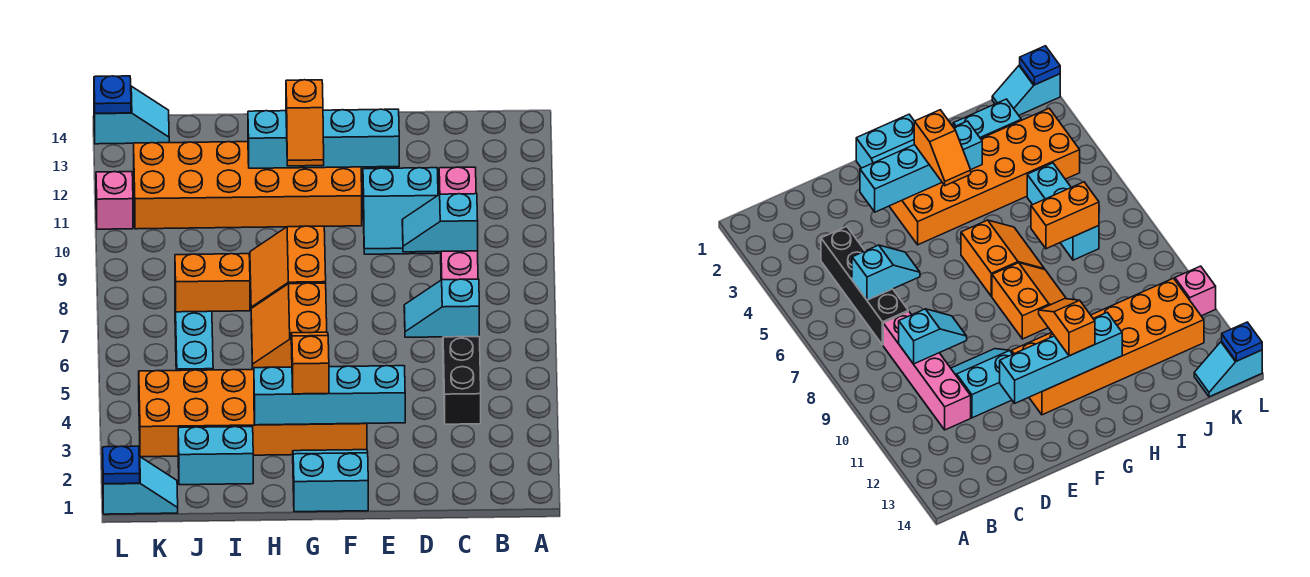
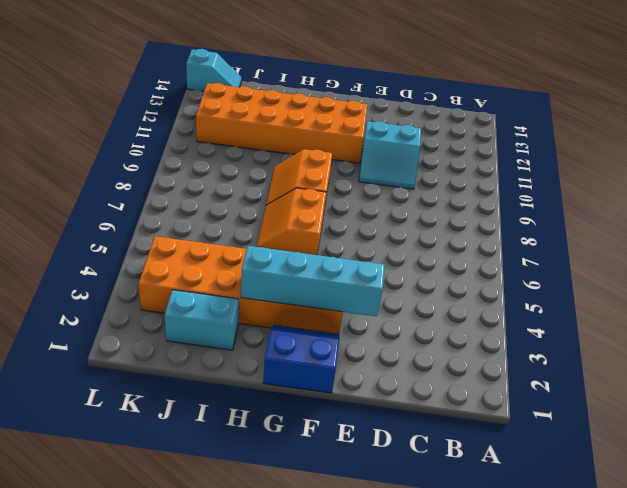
blue 2x2 slope [263,325,339,393] -> cyan 2x2 slope [293,450,368,512]
none -> black 1x4 brick [443,337,481,424]
none -> pink 1x4 brick [439,167,478,280]
none -> cyan 1x3 brick [175,307,213,371]

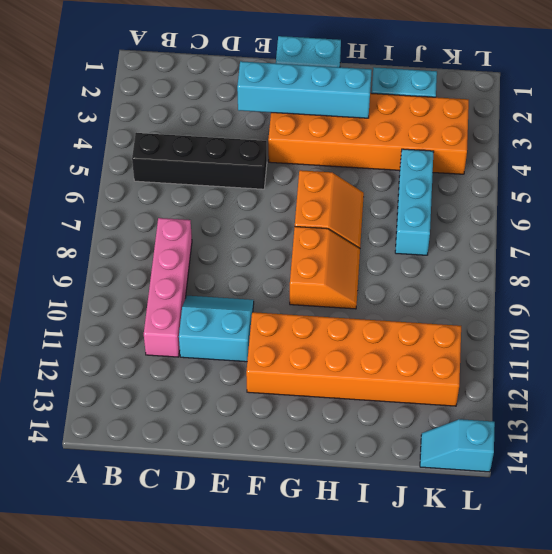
black 1x4 brick [132,133,267,189] -> black 1x4 brick turned to [443,337,481,424]
none -> cyan 1x2 slope [103,457,178,514]
none -> pink 1x1 brick [96,172,133,229]
none -> cyan 1x2 slope [404,279,479,337]

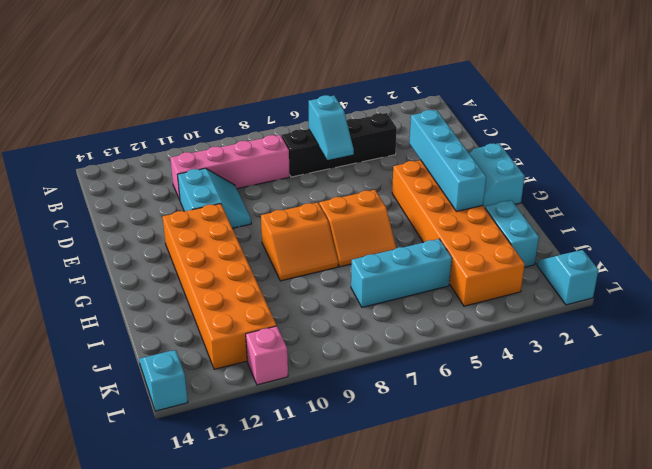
none -> cyan 1x2 slope [402,194,478,252]
none -> cyan 1x4 brick [248,109,399,168]
none -> orange 1x2 brick [175,254,250,312]

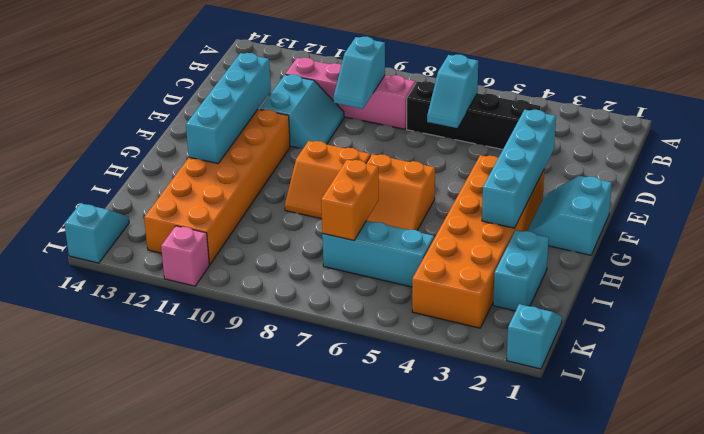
none -> blue 1x1 plate [103,446,140,484]
none -> blue 1x1 plate [94,76,131,113]
none -> orange 1x2 slope [291,332,329,394]

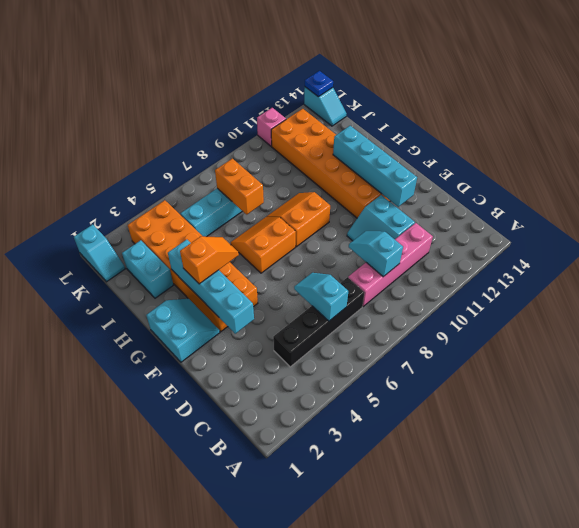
none -> blue 1x1 plate [103,446,140,484]
none -> orange 1x2 slope [286,80,324,166]

